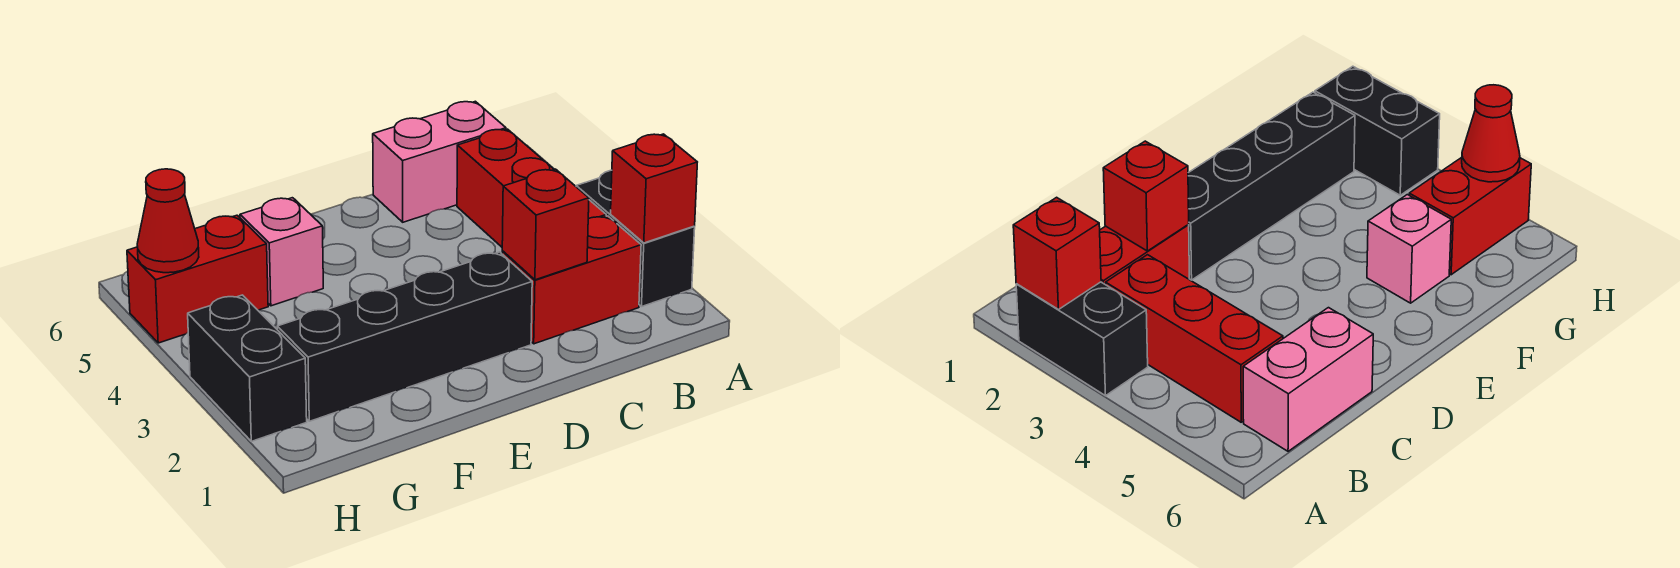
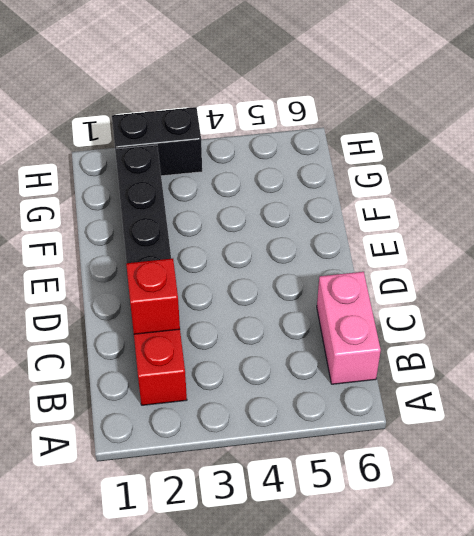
none -> black 1x2 brick [576,170,695,306]
none -> red 1x3 brick [457,129,606,247]

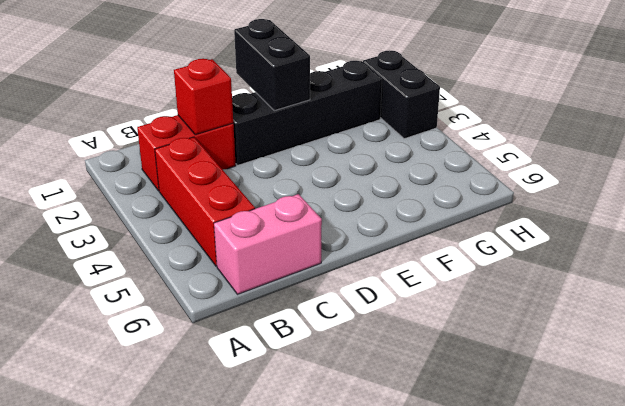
black 1x2 brick [234,19,310,111] -> black 1x2 brick moved to [576,170,695,306]
none -> pink 1x1 brick [240,198,323,306]
none -> red 1x2 brick [127,215,268,343]

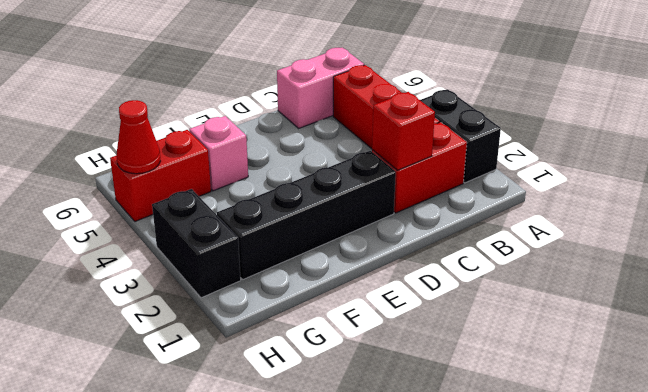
none -> red 1x1 brick [611,134,697,243]

